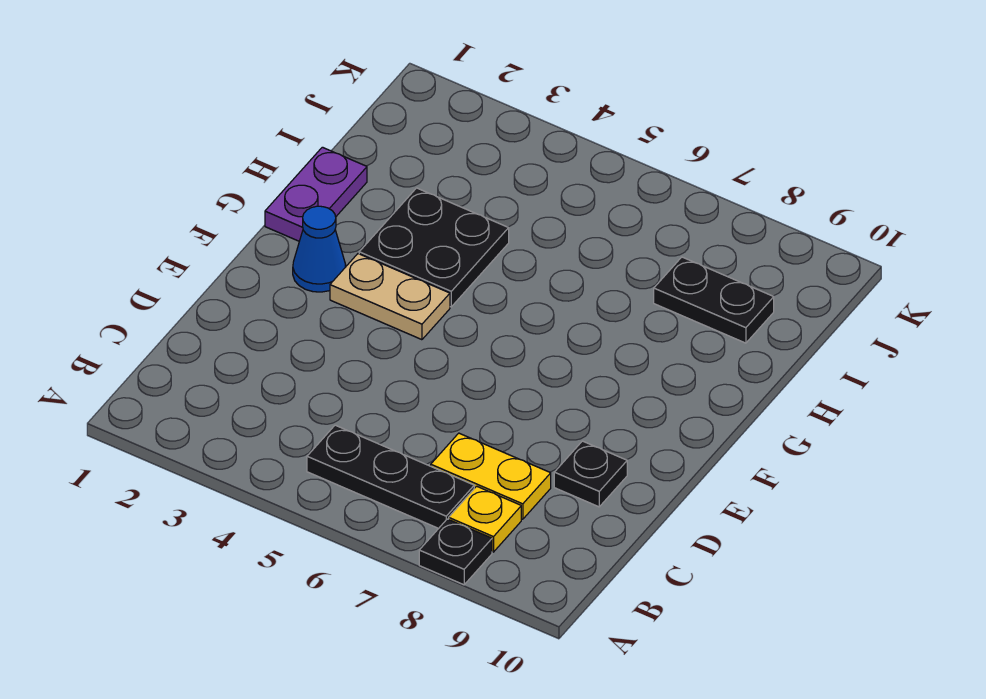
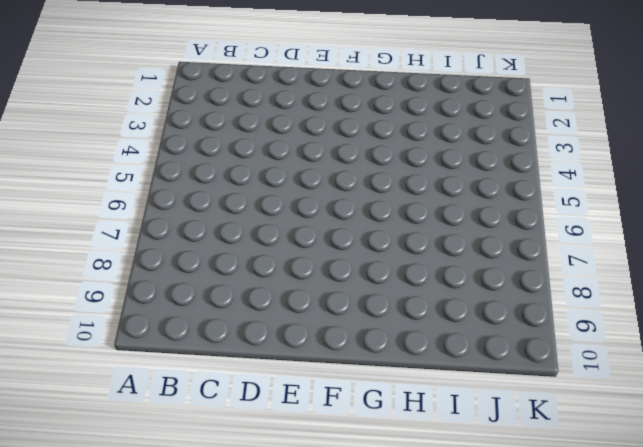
none -> black 1x1 plate [419,519,492,585]
none -> black 1x3 plate [307,425,474,528]

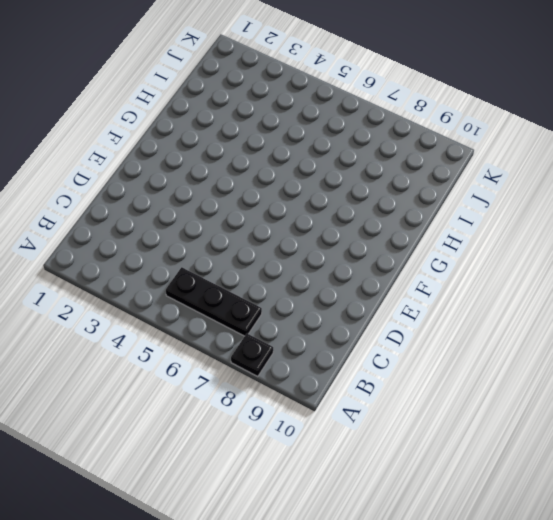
none -> yellow 1x1 plate [449,486,521,552]
none -> yellow 1x2 plate [431,433,551,519]

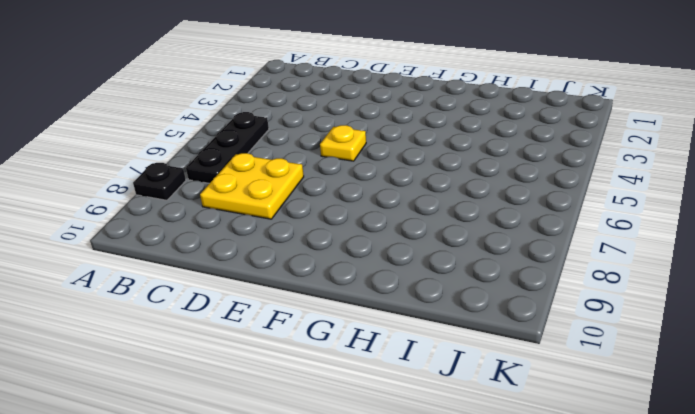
yellow 2x2 plate [200,153,304,219] -> yellow 1x2 plate [431,433,551,519]
yellow 1x1 plate [320,125,366,161] -> yellow 1x1 plate moved to [449,486,521,552]
none -> black 1x1 plate [554,441,627,507]
none -> blue 1x1 cone [293,206,346,292]

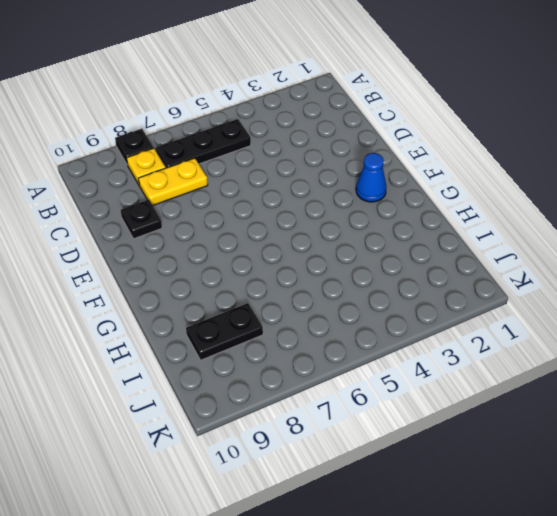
none -> tan 1x2 plate [330,254,450,340]
none -> purple 1x2 plate [265,147,367,241]

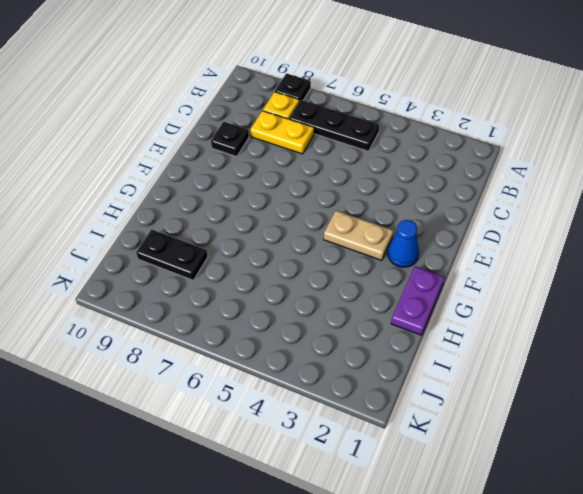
none -> black 2x2 plate [359,188,509,307]

